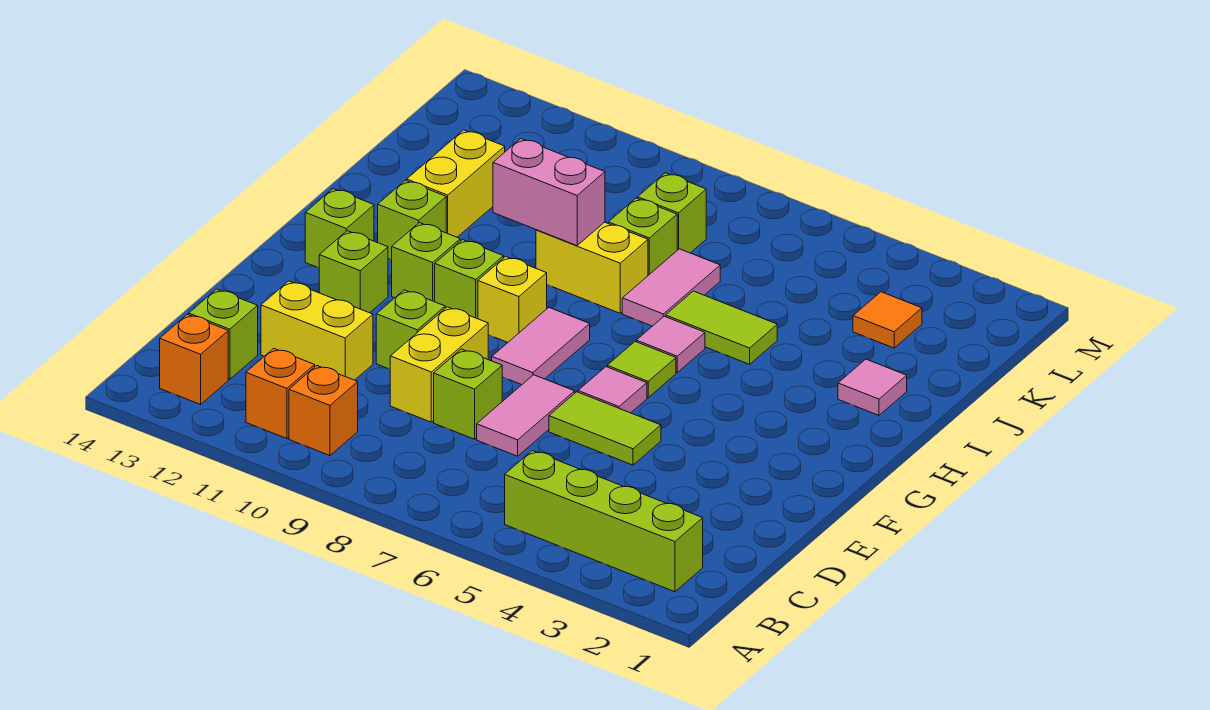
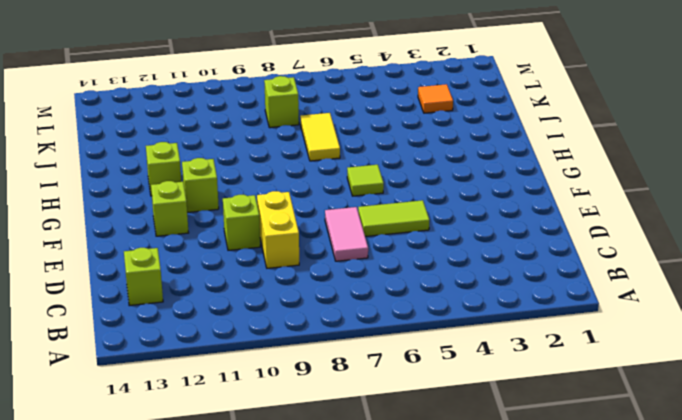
yellow 1x2 tile [300,113,340,161] -> pink 1x2 tile [622,249,720,326]
none -> lime 1x4 brick [505,451,703,592]
none -> orange 1x1 brick [289,366,358,456]
none -> orange 1x1 brick [246,348,315,439]
none -> orange 1x1 brick [160,314,228,404]

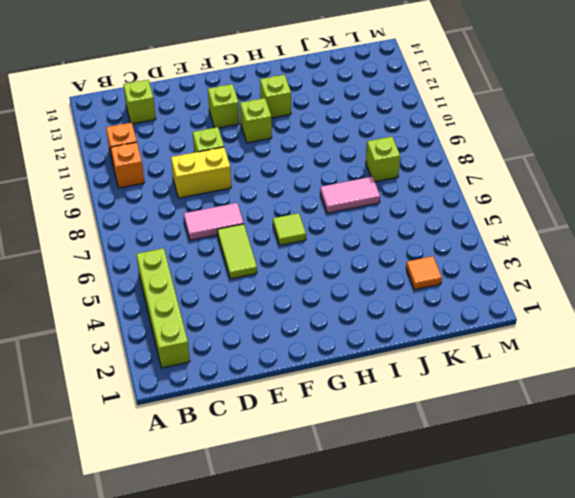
none -> orange 1x1 brick [160,314,228,404]
none -> lime 1x1 brick [434,349,502,439]
none -> yellow 1x2 brick [261,281,373,380]
none -> pink 1x1 tile [578,367,647,413]

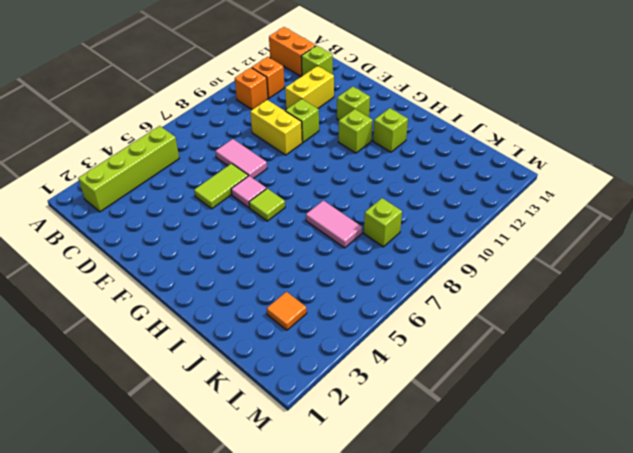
orange 1x2 brick [269,27,316,76] -> orange 1x1 brick [160,314,228,404]
none -> lime 1x1 brick [434,349,502,439]
none -> pink 1x2 tile [492,308,590,385]
none -> yellow 1x1 brick [478,257,547,342]
none -> lime 1x1 brick [435,240,504,319]

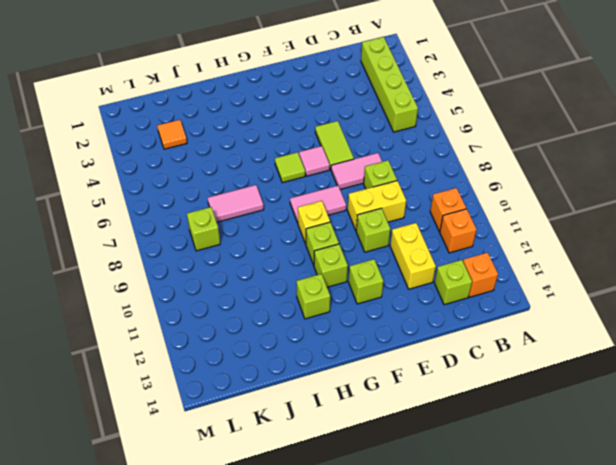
none -> lime 1x1 brick [305,189,374,268]
none -> pink 1x1 tile [636,316,705,372]
none -> pink 1x1 tile [838,359,907,415]
none -> lime 1x2 tile [666,291,777,364]

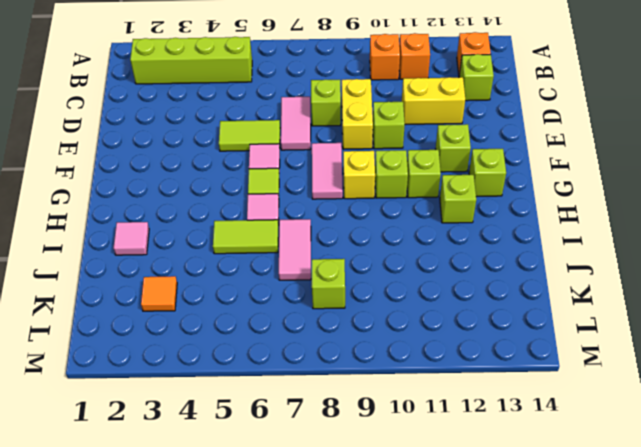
none -> yellow 1x2 brick [536,222,648,313]
none -> yellow 1x2 brick [407,130,505,237]
none -> lime 1x1 brick [608,198,677,275]
none -> pink 1x2 brick [493,139,605,246]

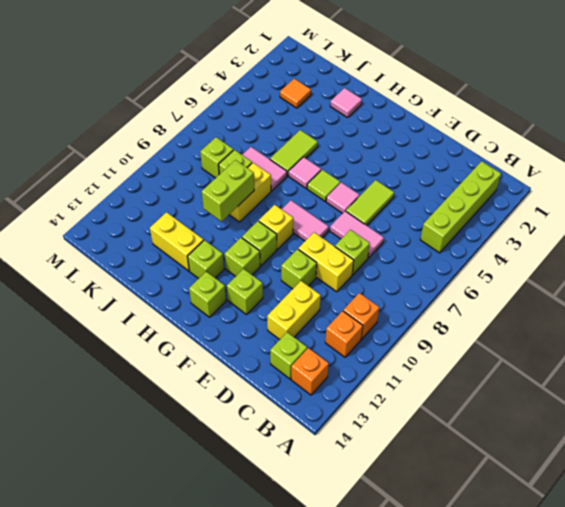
lime 1x2 brick [202,160,254,221] -> pink 1x2 brick [493,139,605,246]

